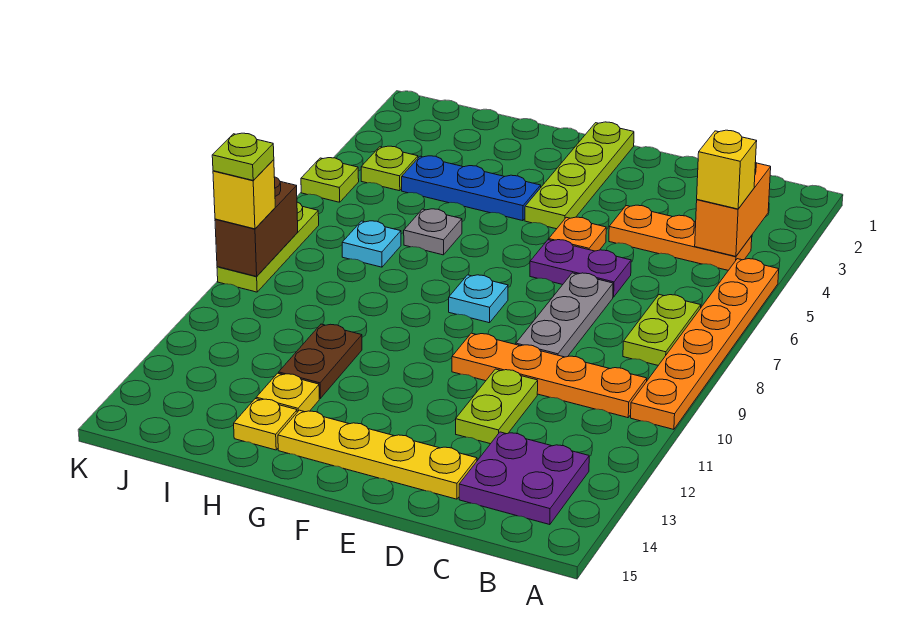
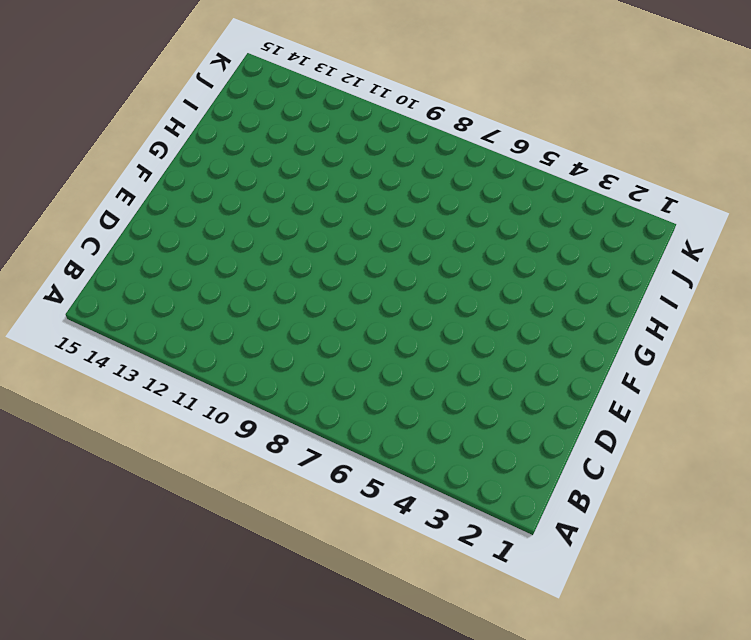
none -> orange 1x6 plate [631,259,779,429]
none -> orange 1x3 plate [609,205,752,270]
none -> lime 1x2 plate [623,295,701,365]

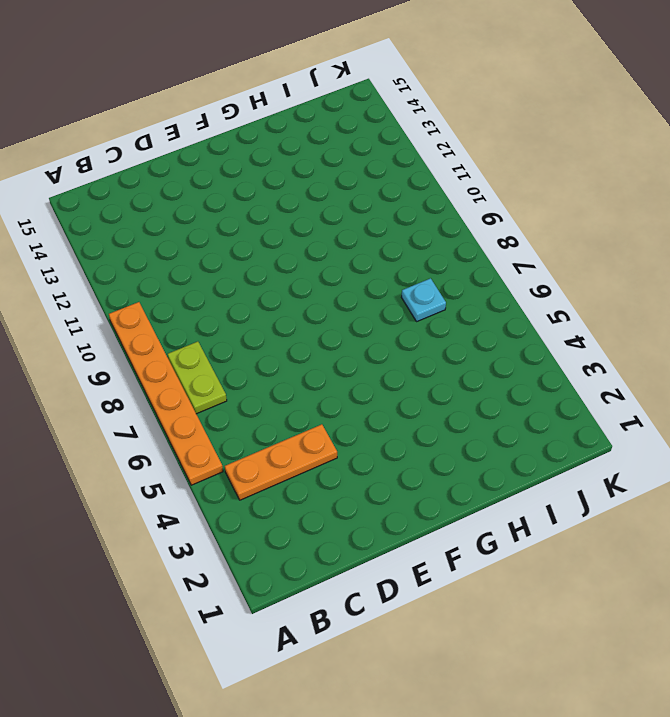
none -> orange 1x4 plate [452,333,647,418]
none -> purple 2x2 plate [459,432,589,525]
none -> purple 1x2 plate [530,240,631,297]

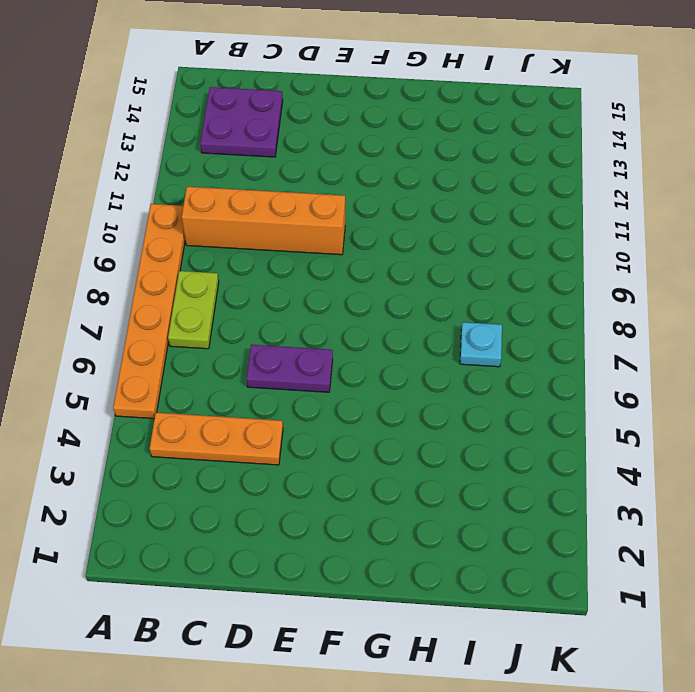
orange 1x4 brick [182,187,345,255] -> orange 1x4 plate [452,333,647,418]
none -> grey 1x3 plate [516,273,613,357]
none -> lime 1x2 plate [456,369,538,444]
none -> yellow 1x4 plate [278,410,477,499]

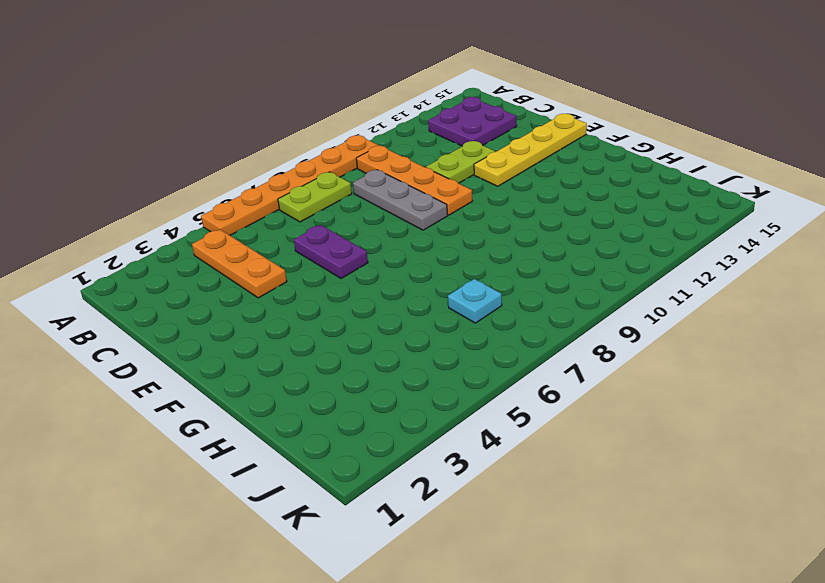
grey 1x3 plate [353,170,448,230] -> grey 1x3 plate turned to [516,273,613,357]
yellow 1x4 plate [474,114,587,186] -> yellow 1x4 plate turned to [278,410,477,499]
none -> orange 1x1 plate [549,217,606,251]
none -> lime 1x4 plate [525,122,634,229]
none -> cyan 1x1 plate [449,275,508,323]

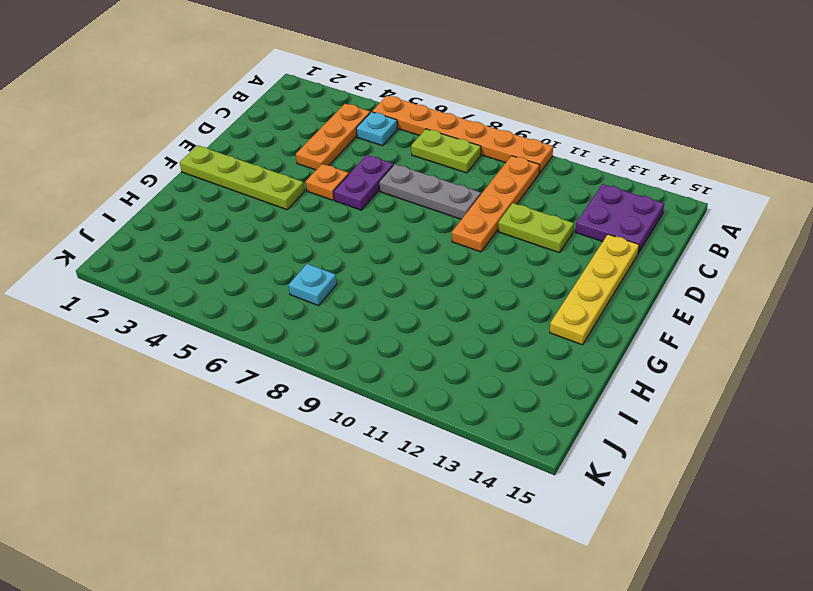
cyan 1x1 plate [356,112,398,146] -> cyan 1x1 plate moved to [449,275,508,323]
none -> blue 1x3 plate [402,156,541,221]
none -> grey 1x1 plate [404,209,462,255]
none -> brown 1x2 plate [279,324,362,398]

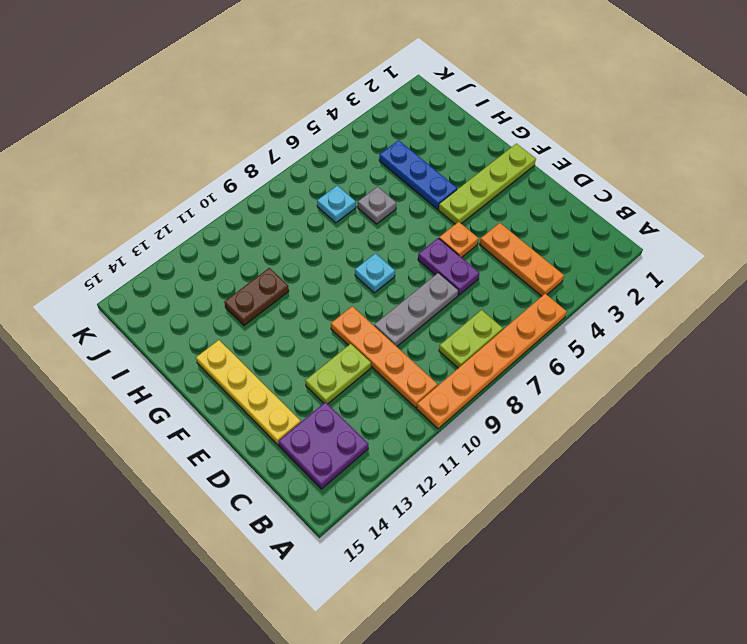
none -> yellow 1x1 plate [256,373,319,412]
none -> yellow 1x1 plate [234,399,297,450]
none -> lime 1x1 plate [361,146,418,191]

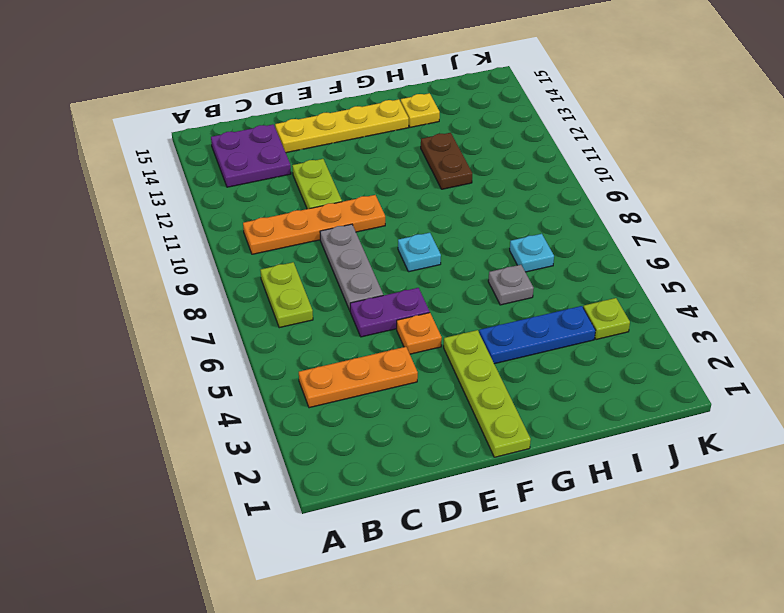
none -> orange 1x6 plate [631,259,779,429]
none -> yellow 1x1 plate [256,373,319,412]
none -> lime 1x1 plate [301,158,359,202]

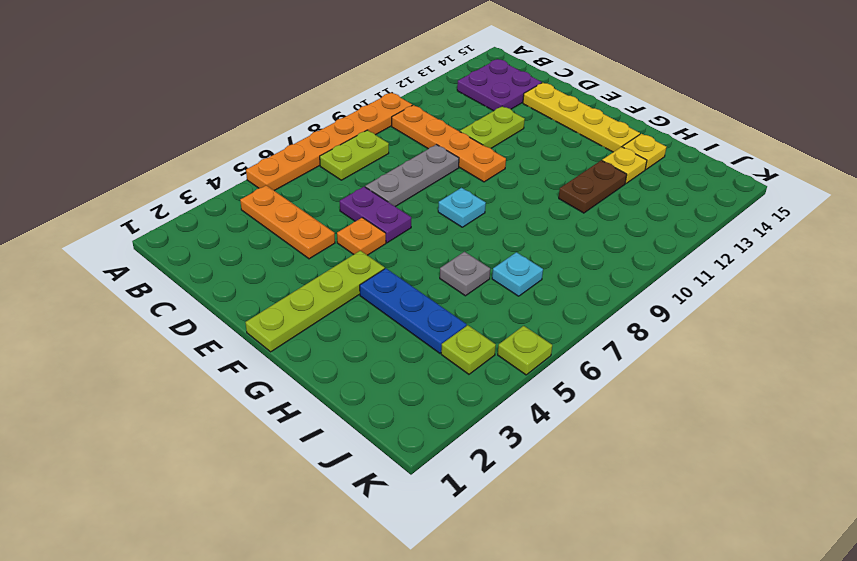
none -> lime 1x3 plate [217,202,319,292]
none -> orange 1x2 brick [695,162,771,256]
none -> brown 1x2 brick [215,177,298,276]

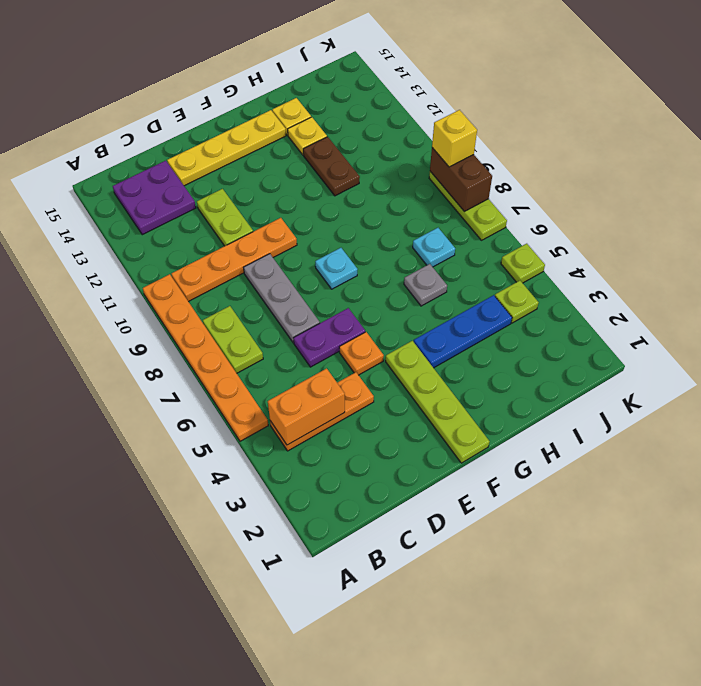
orange 1x2 brick [268,368,345,445] -> orange 1x2 brick turned to [695,162,771,256]
none -> yellow 1x1 brick [697,130,757,209]
none -> lime 1x1 plate [212,133,274,180]

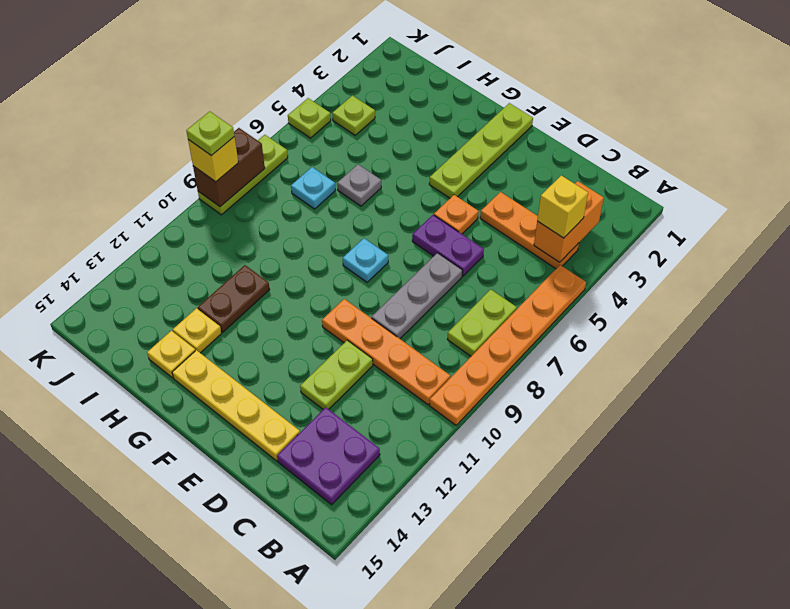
none -> blue 1x3 plate [402,156,541,221]

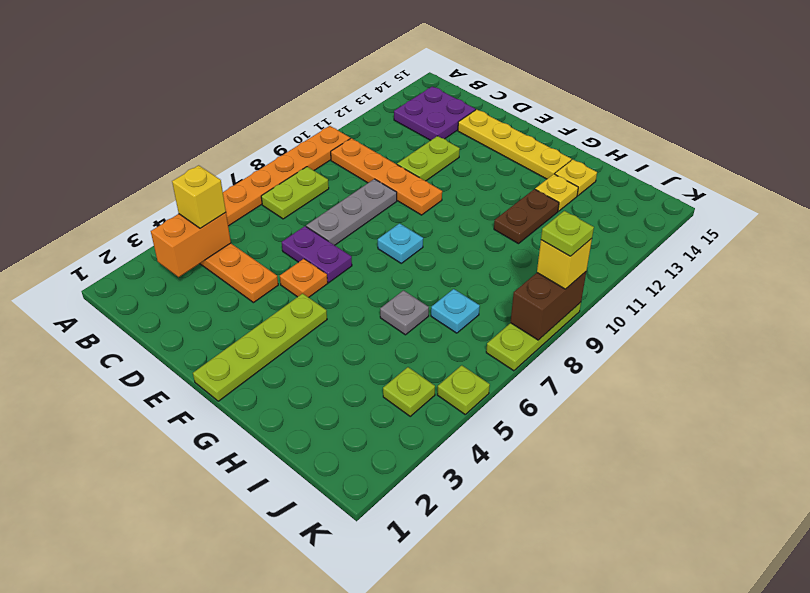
none -> blue 1x3 plate [402,156,541,221]

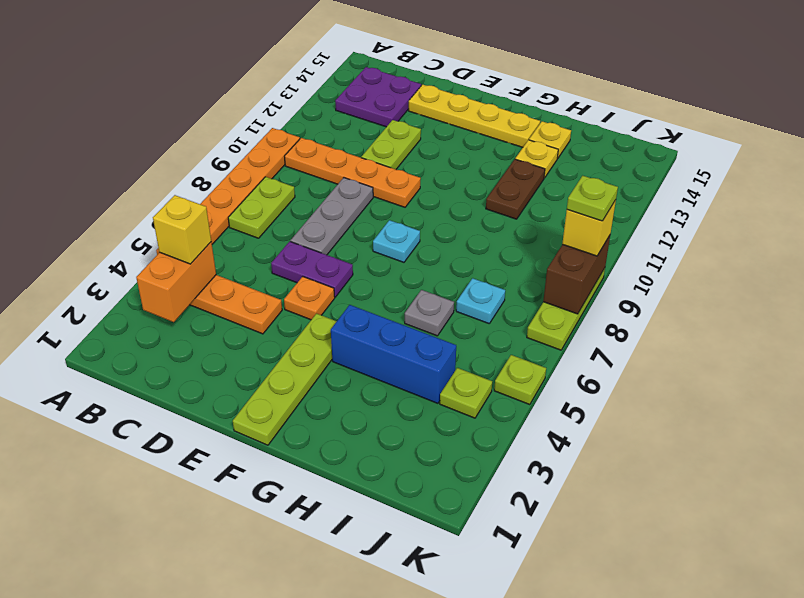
blue 1x3 brick [331,305,456,403] -> blue 1x3 plate [402,156,541,221]

